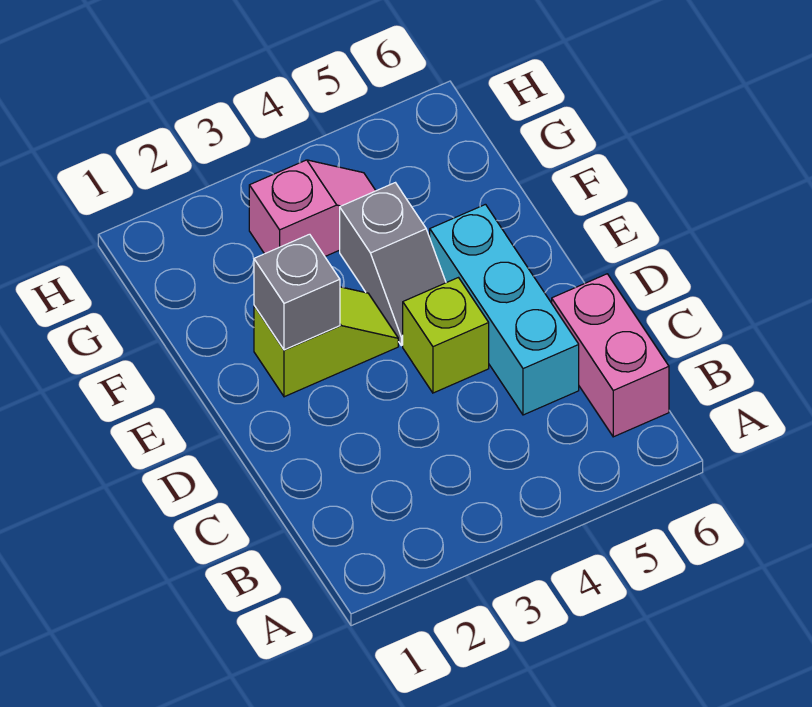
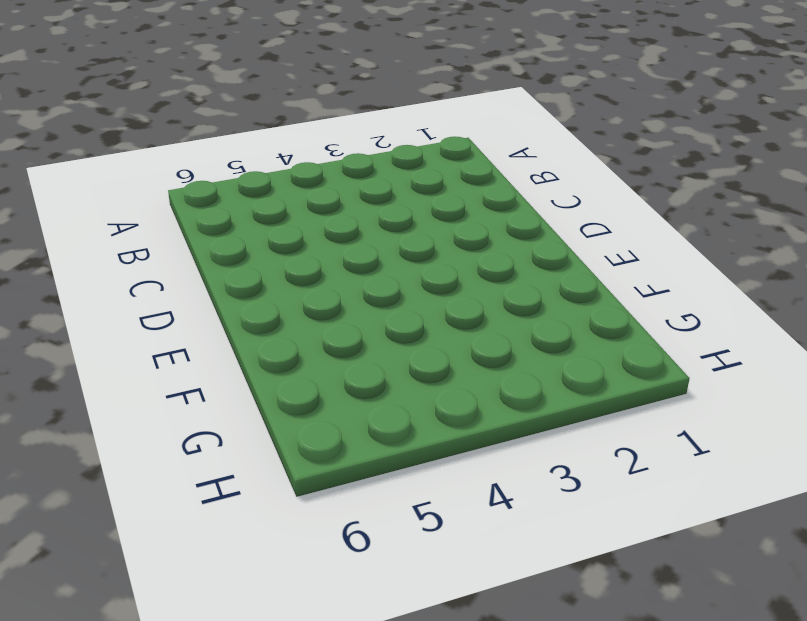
none -> pink 1x2 brick [552,274,669,437]
none -> cyan 1x3 brick [430,204,579,415]

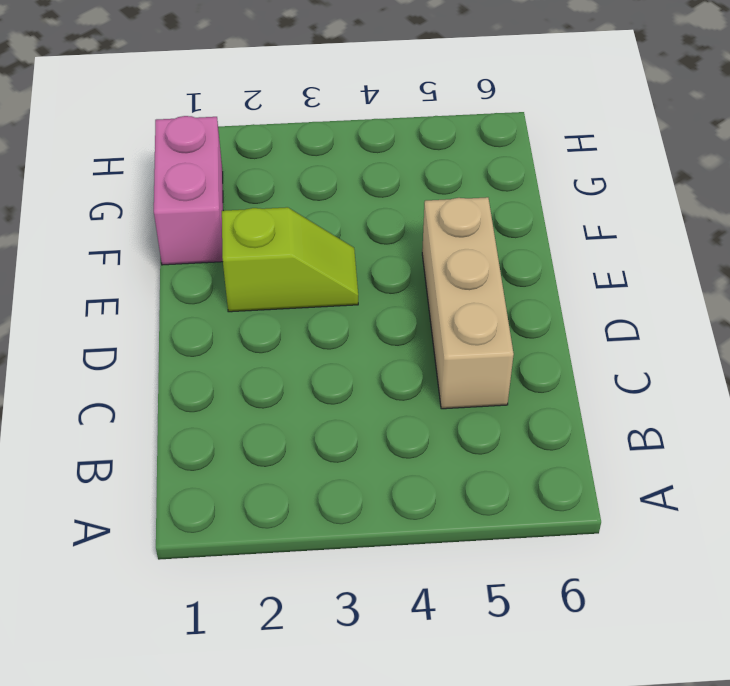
tan 1x3 brick [422,197,514,409] -> cyan 1x3 brick [430,204,579,415]
pink 1x2 brick [154,116,223,265] -> pink 1x2 brick moved to [552,274,669,437]
none -> lime 1x1 brick [403,278,489,393]
none -> grey 1x2 slope [340,183,446,346]

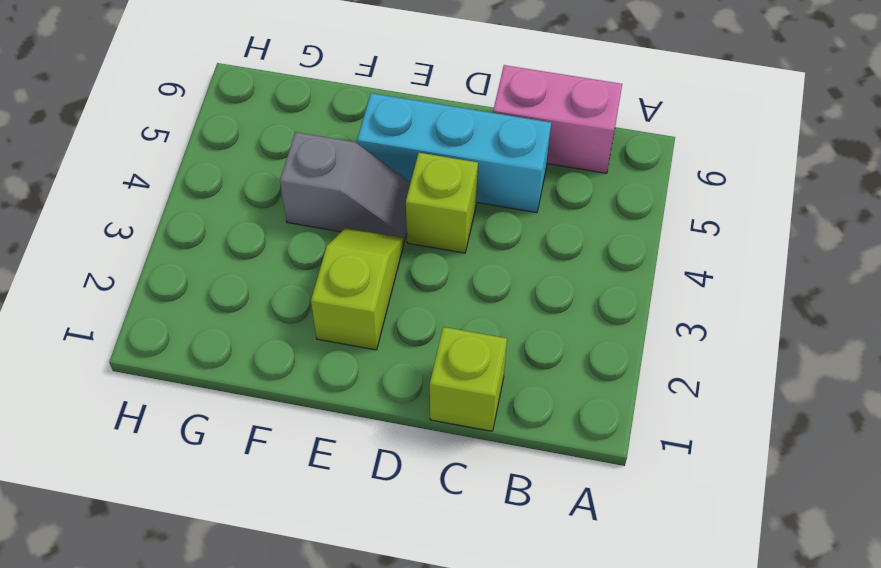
lime 1x1 brick [430,327,507,431] -> none
none -> pink 1x2 slope [249,160,376,256]
none -> grey 1x1 brick [254,234,340,350]

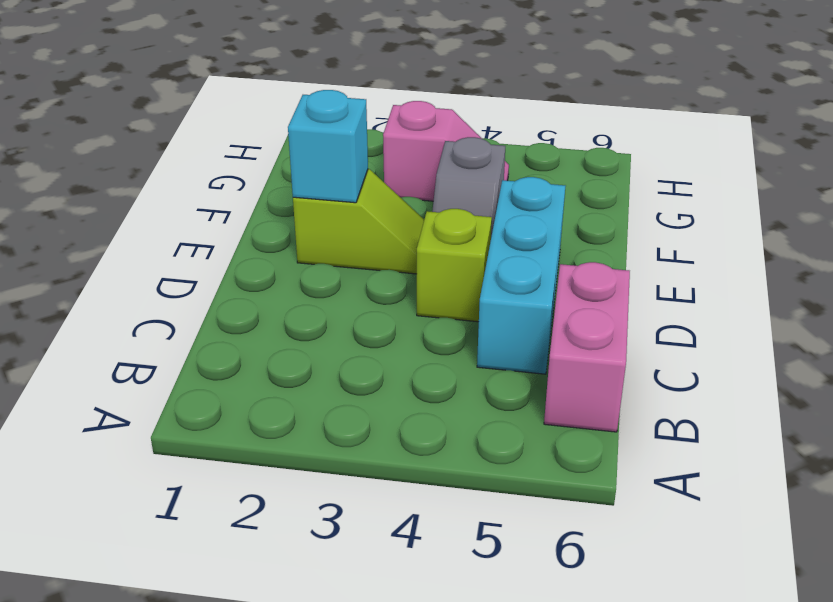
cyan 1x1 brick [288,90,368,203] -> grey 1x1 brick [254,234,340,350]

